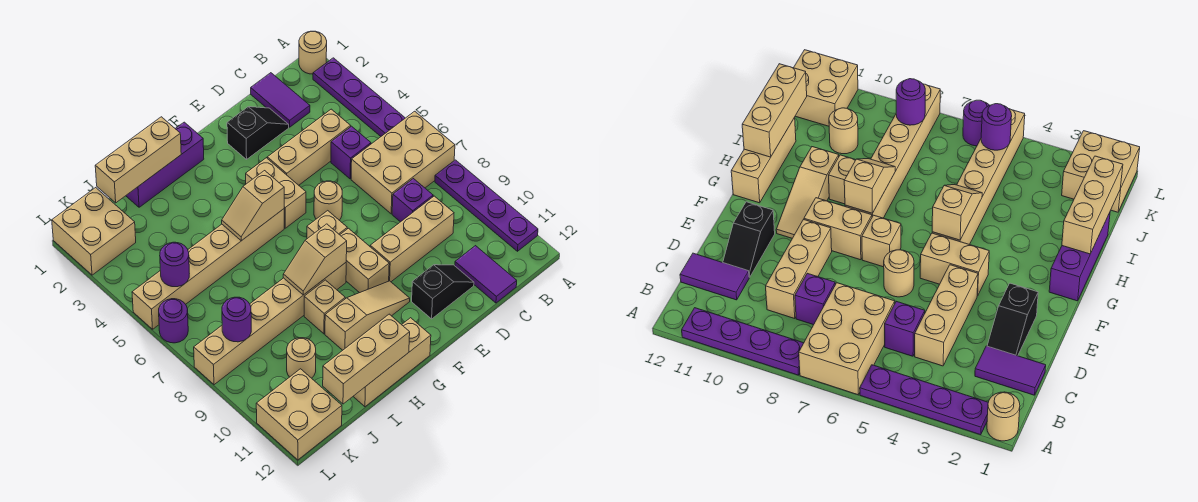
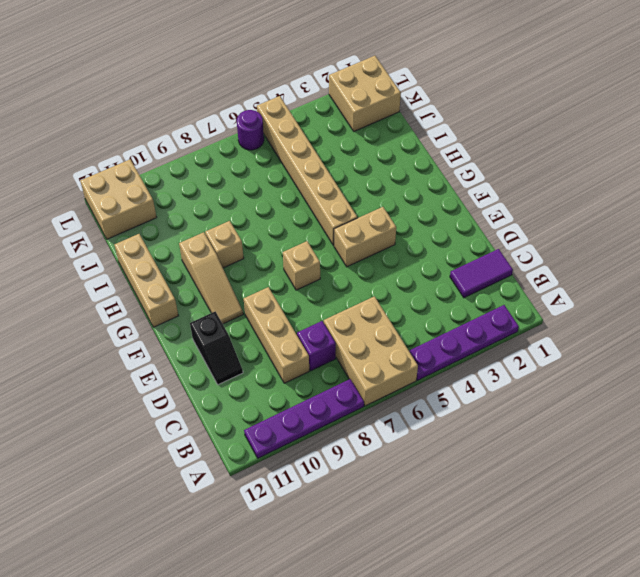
none -> tan 1x1 round brick [299,31,327,74]
none -> tan 1x3 brick [267,109,351,185]
none -> purple 1x1 brick [331,126,371,179]
none -> purple 1x2 tile [455,246,517,303]

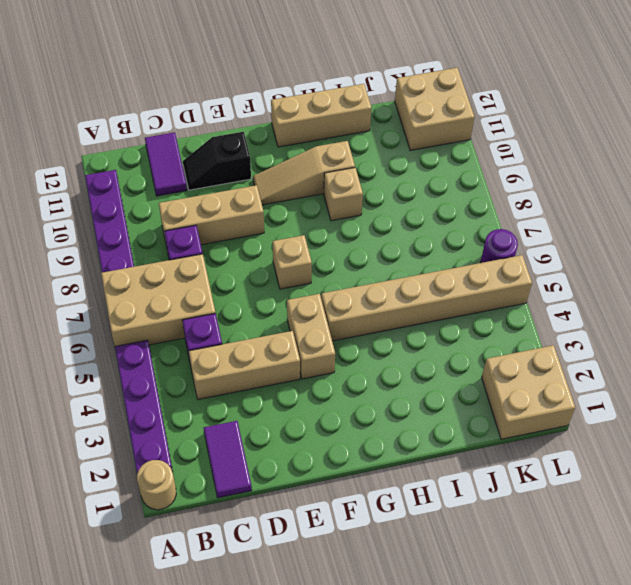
none -> black 1x2 slope [227,107,289,159]
none -> tan 1x1 round brick [314,181,342,220]
none -> tan 1x2 brick [340,228,389,293]
none -> purple 1x3 brick [126,122,204,207]

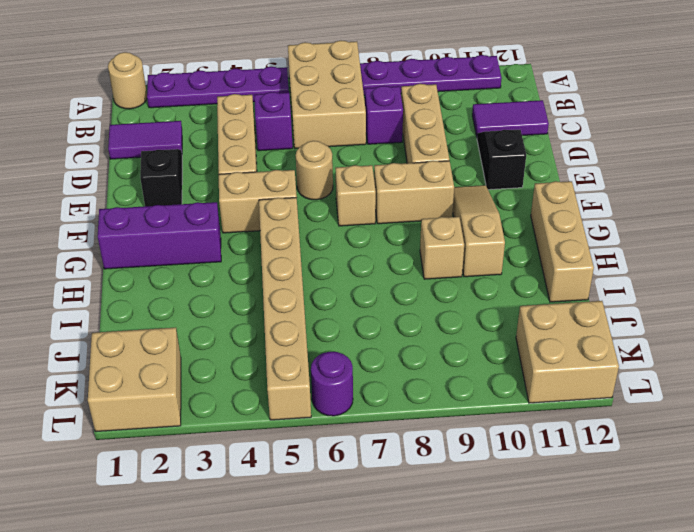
purple 1x3 brick [98,202,221,269] -> purple 1x3 brick turned to [126,122,204,207]
none -> tan 1x6 brick [194,263,346,385]
none -> tan 1x1 round brick [287,338,316,378]
none -> tan 1x2 slope [222,171,284,241]
none -> tan 1x2 slope [283,224,347,295]

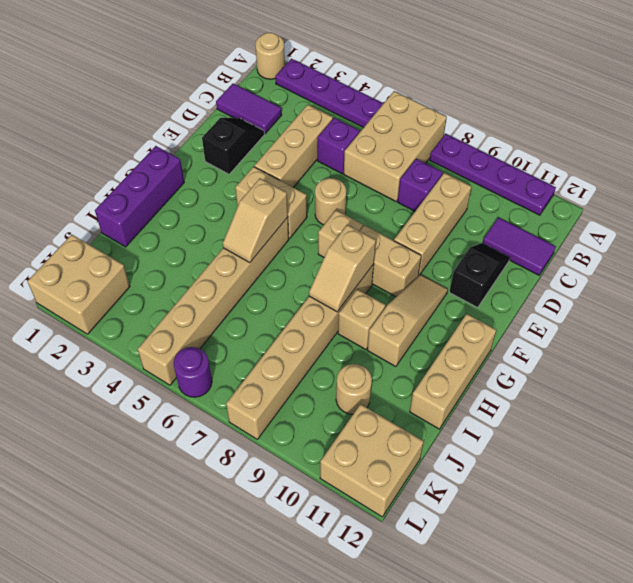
none -> tan 1x3 brick [95,117,181,203]
none -> tan 1x3 brick [323,314,410,404]
none -> purple 1x1 round brick [160,242,189,287]
none -> purple 1x1 round brick [222,297,251,342]

